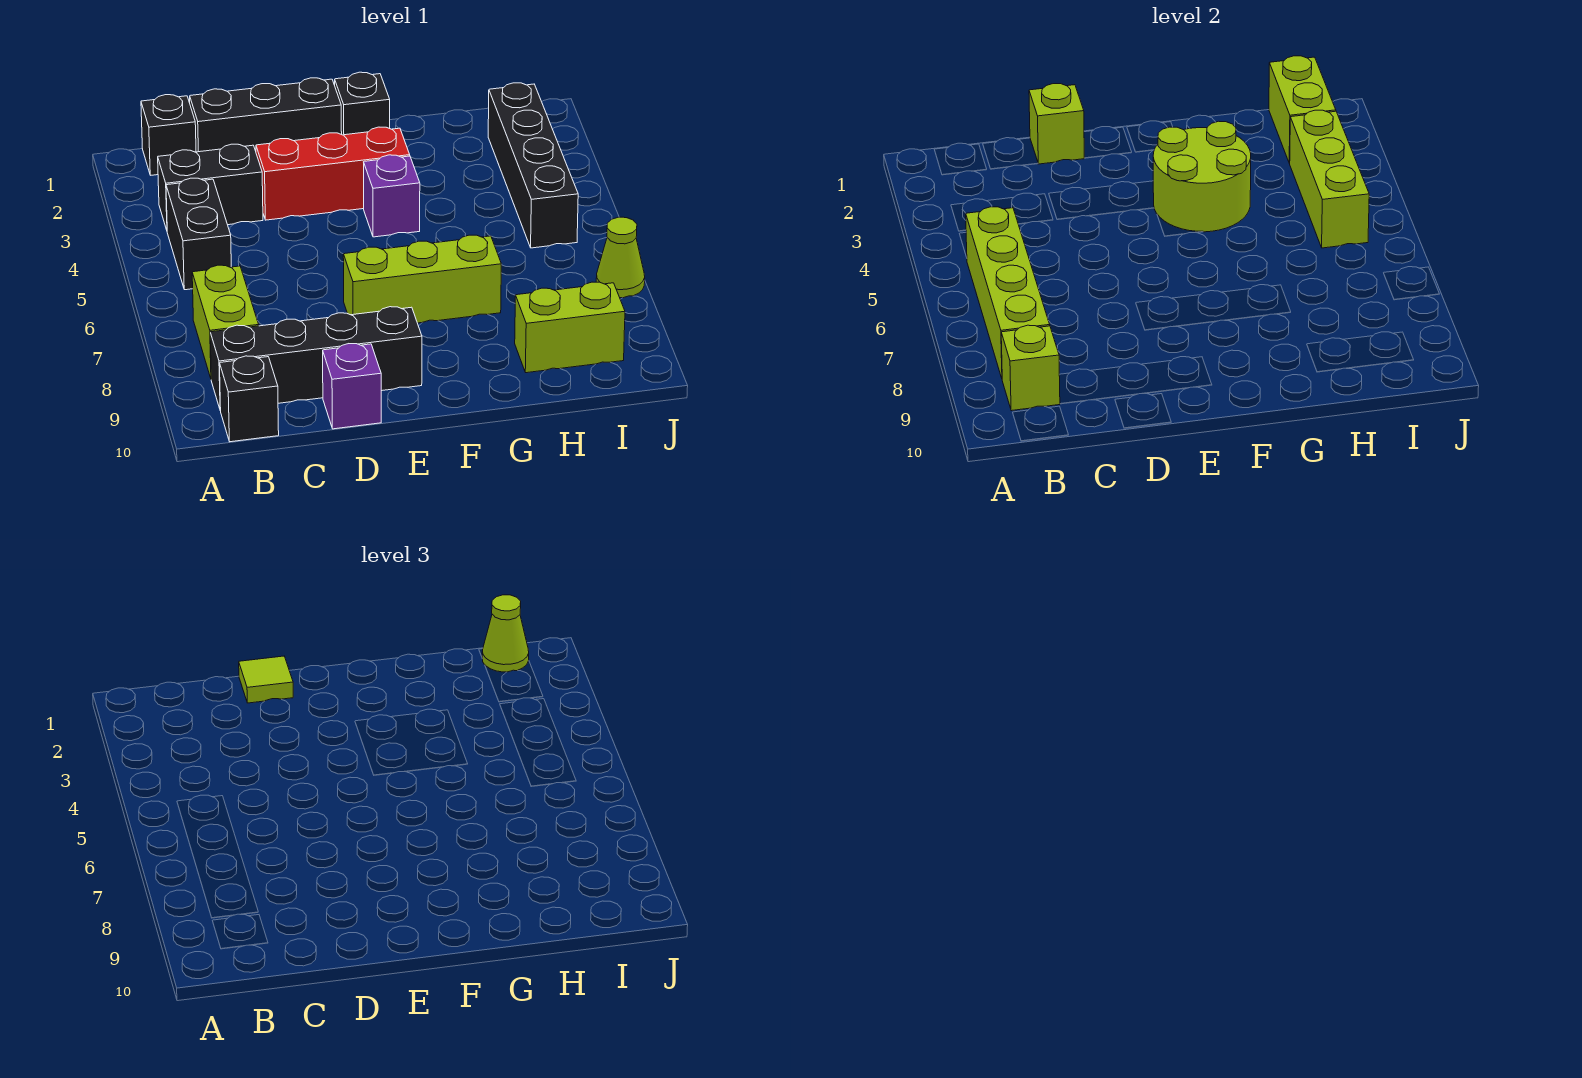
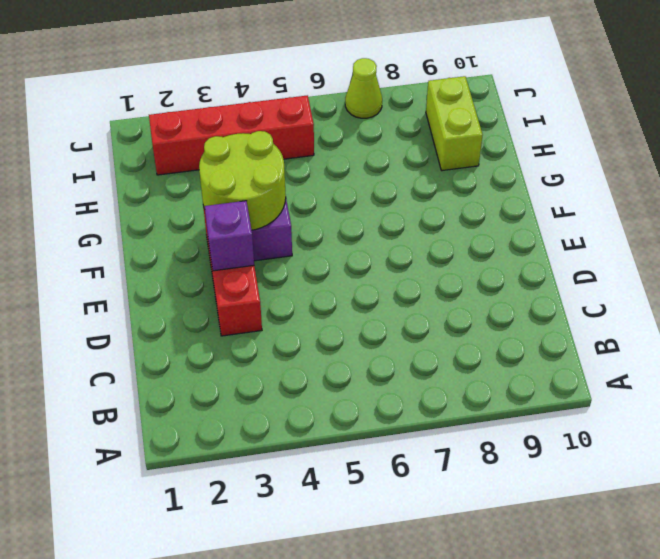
purple 1x1 brick [205,201,254,271] -> purple 1x1 brick moved to [323,344,381,429]
red 1x4 brick [149,95,314,175] -> black 1x4 brick [488,83,578,248]
none -> black 1x1 brick [141,95,196,175]
none -> black 1x2 brick [158,144,263,230]
none -> black 1x2 brick [166,178,231,290]

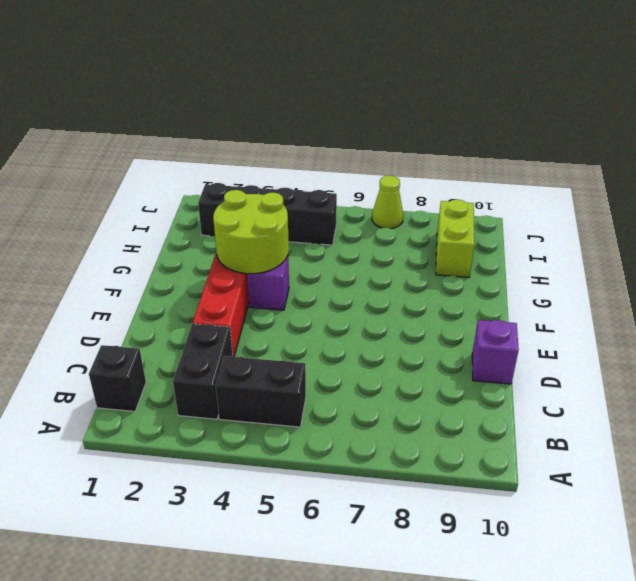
none -> lime 1x2 brick [192,265,259,378]
none -> black 1x4 brick [210,307,422,411]
none -> black 1x1 brick [220,356,279,442]

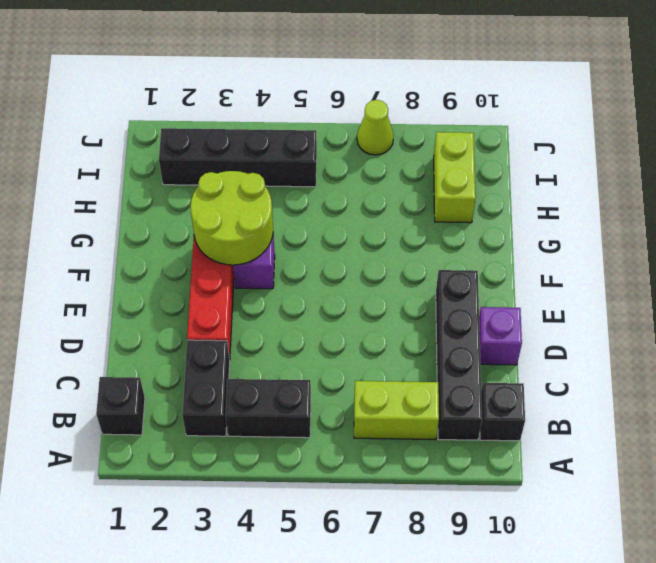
none -> black 1x3 brick [190,78,342,152]
none -> lime 1x3 brick [343,235,501,323]
none -> black 1x1 brick [335,72,390,135]

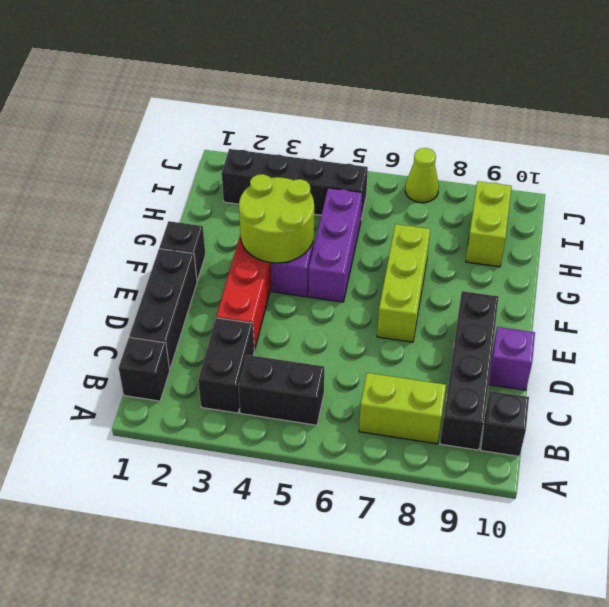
purple 1x3 brick [308,188,362,302] -> none
none -> lime 1x4 brick [966,207,1050,378]
none -> lime 1x1 brick [1001,325,1060,411]
none -> lime 1x1 brick [1029,84,1084,164]

